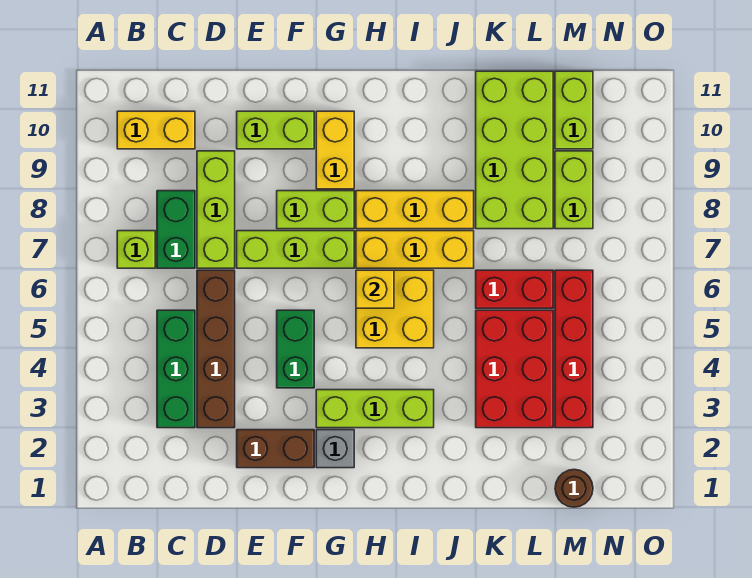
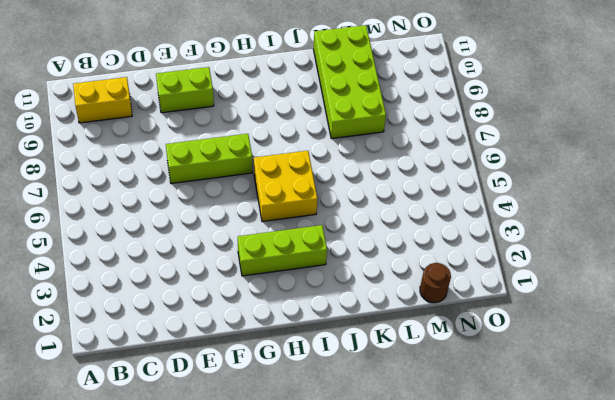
none -> lime 1x1 brick [117,231,155,268]
none -> green 1x3 brick [157,310,195,428]
none -> green 1x2 brick [157,191,195,268]

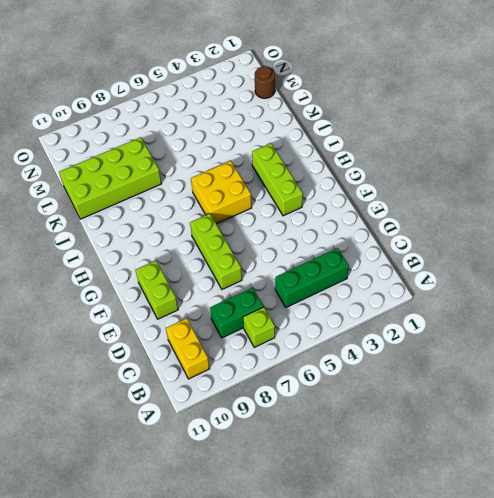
none -> brown 1x4 brick [197,270,235,428]
none -> lime 1x3 brick [197,151,235,268]
none -> brown 1x2 brick [237,430,314,468]

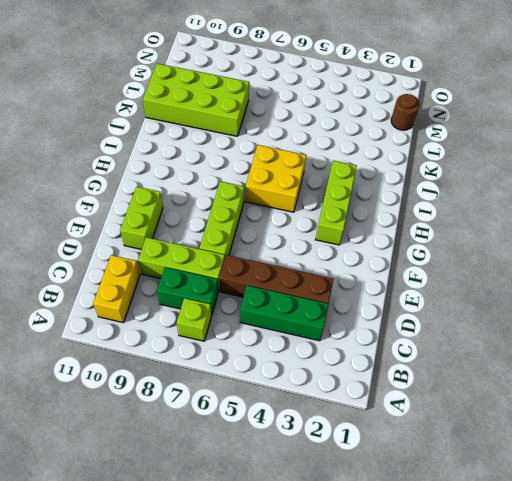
none -> brown 1x2 brick [237,430,314,468]
none -> green 1x2 brick [277,310,314,388]
none -> lime 1x2 brick [277,191,354,229]

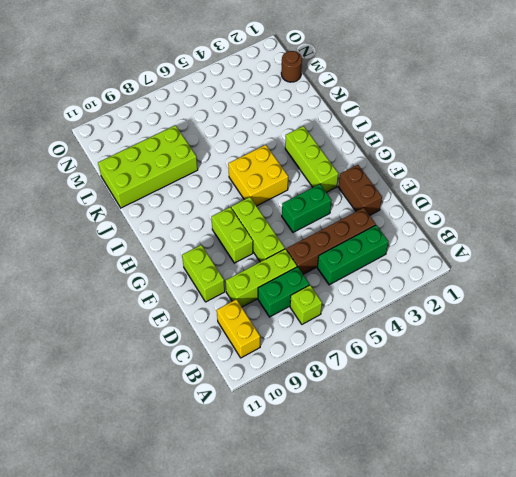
none -> grey 1x1 brick [316,430,354,468]
none -> yellow 1x2 brick [316,111,354,189]
none -> yellow 1x3 brick [356,231,474,268]

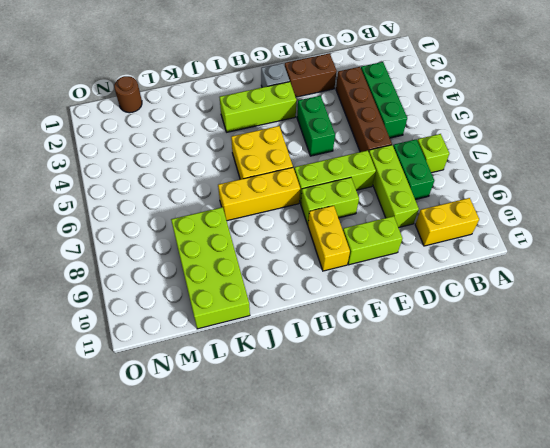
none -> yellow 1x3 brick [356,191,474,229]
none -> red 2x3 brick [476,310,553,428]
none -> red 1x2 brick [476,270,553,308]

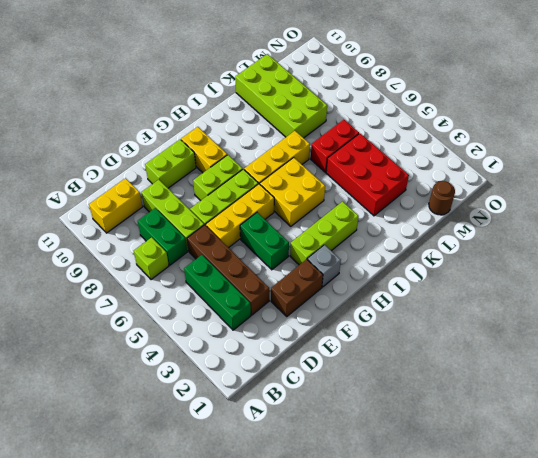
yellow 1x3 brick [206,184,274,248] -> yellow 1x3 brick moved to [356,191,474,229]
none -> red 1x4 brick [555,270,593,428]
none -> lime 1x2 brick [555,151,593,229]
none -> lime 1x2 brick [555,71,593,149]

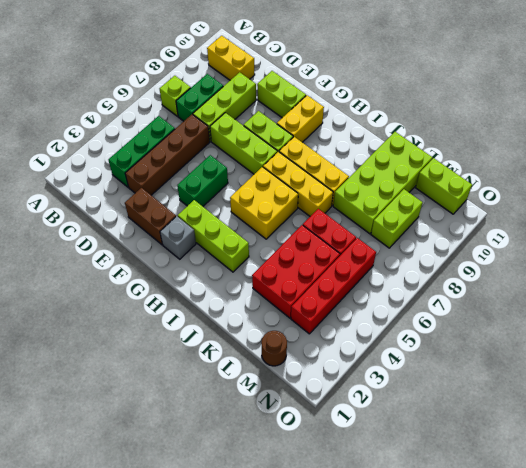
lime 1x2 brick [416,158,472,214] -> lime 1x2 brick turned to [555,71,593,149]
none -> yellow 1x1 brick [356,270,394,308]

